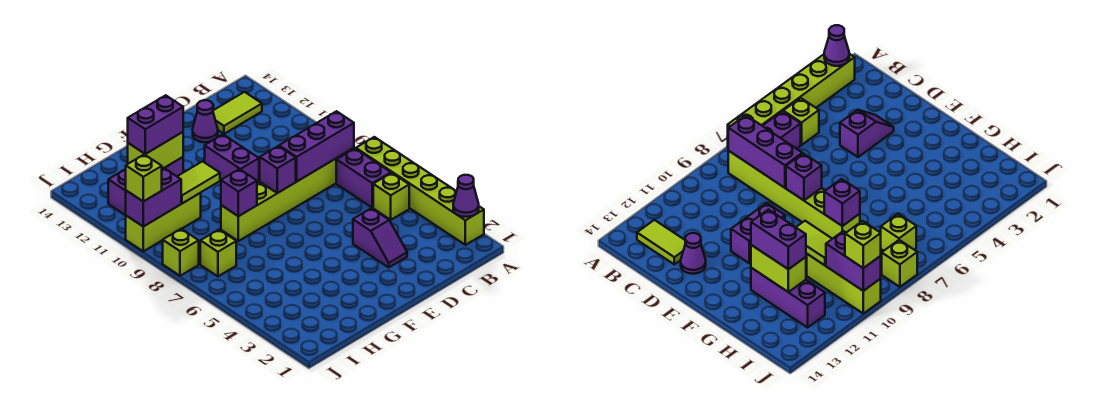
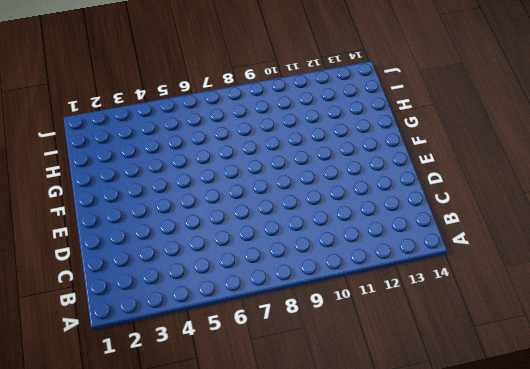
none -> lime 1x6 brick [356,137,484,245]
none -> lime 1x1 brick [373,173,409,220]
none -> purple 1x2 brick [336,149,391,208]

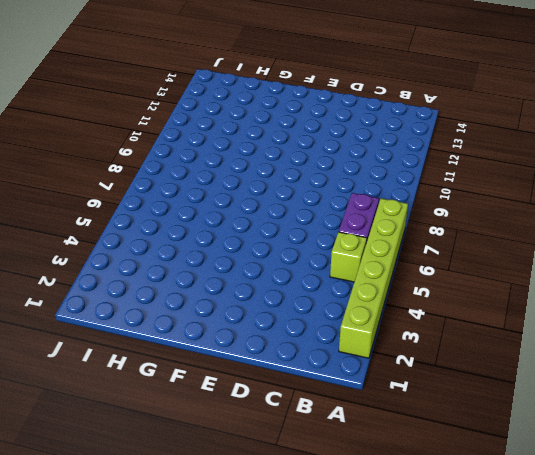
none -> lime 1x6 brick [221,148,354,241]
none -> lime 1x2 tile [213,92,262,134]
none -> purple 1x2 slope [353,208,407,267]

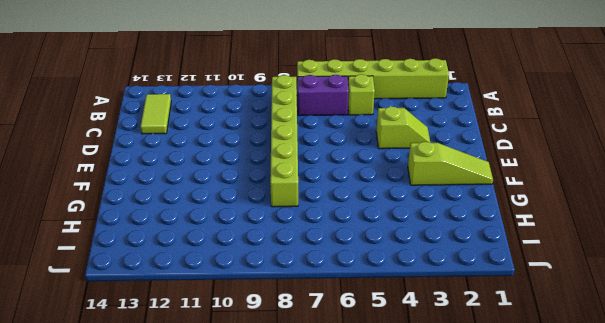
lime 1x2 slope [376,106,430,149] -> purple 1x2 slope [353,208,407,267]
lime 1x3 slope [408,142,493,185] -> none
none -> purple 1x1 cone [193,100,218,142]
none -> purple 1x2 brick [205,135,259,183]
none -> purple 1x3 brick [108,157,183,215]

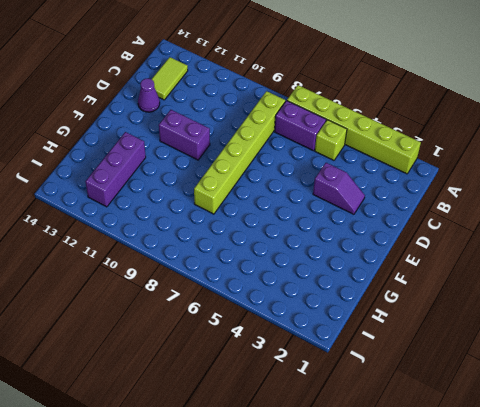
none -> lime 1x3 brick [126,193,201,251]
none -> lime 1x1 brick [200,230,236,276]
none -> lime 1x1 brick [163,229,199,276]

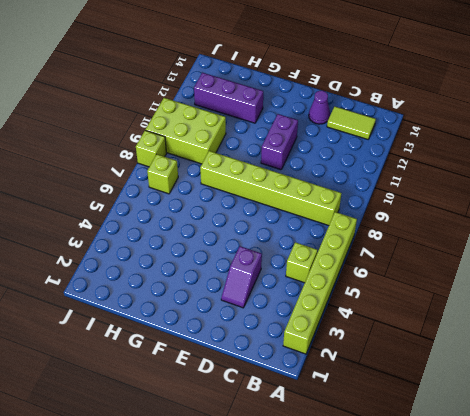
lime 2x3 brick [146,98,226,164] -> lime 1x3 brick [126,193,201,251]
none -> purple 1x2 brick [336,149,391,208]
none -> purple 1x1 cone [453,175,479,217]
none -> purple 1x3 brick [279,111,354,181]

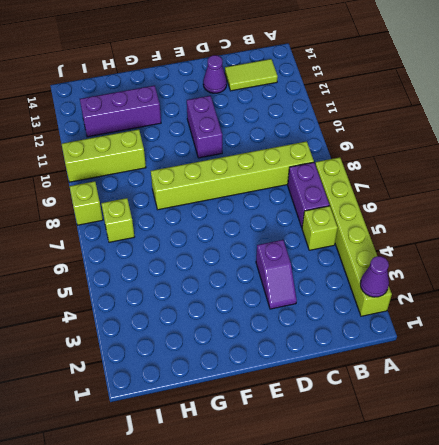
none -> purple 1x3 brick [279,111,354,181]
none -> purple 1x1 brick [260,146,296,193]
none -> purple 1x1 brick [221,169,257,216]

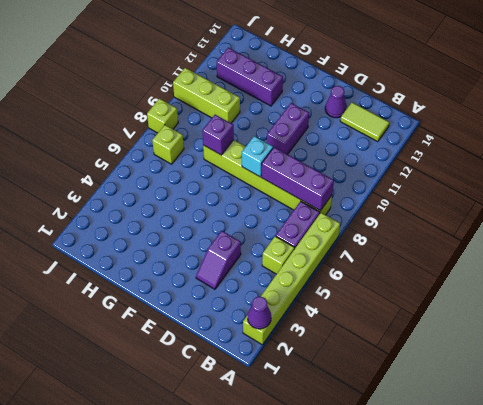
cyan 1x1 brick [242,136,273,177] -> purple 1x1 brick [260,146,296,193]
none -> lime 1x2 tile [177,161,220,203]
none -> lime 1x2 brick [128,132,183,168]
none -> purple 1x2 brick [126,168,181,227]

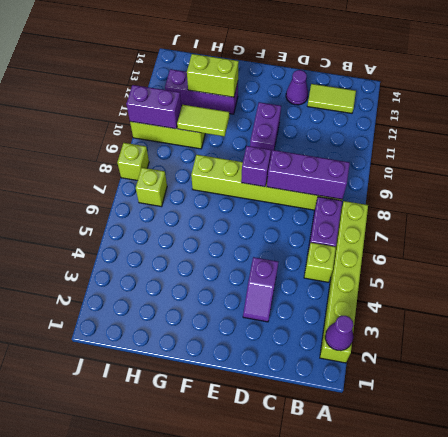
none -> purple 1x1 brick [221,169,257,216]
none -> purple 1x2 brick [128,95,183,154]
none -> lime 1x1 brick [126,154,162,202]

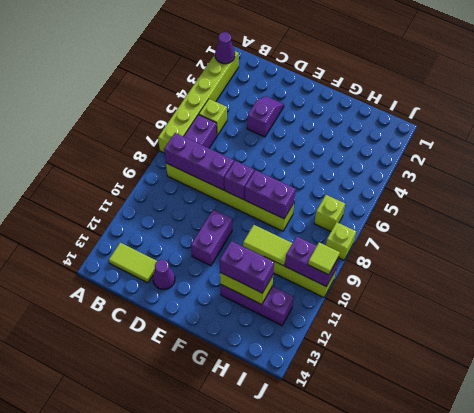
purple 1x2 brick [245,170,296,219] -> purple 1x1 brick [221,169,257,216]
lime 1x1 tile [308,242,340,275] -> lime 1x1 brick [126,154,162,202]

